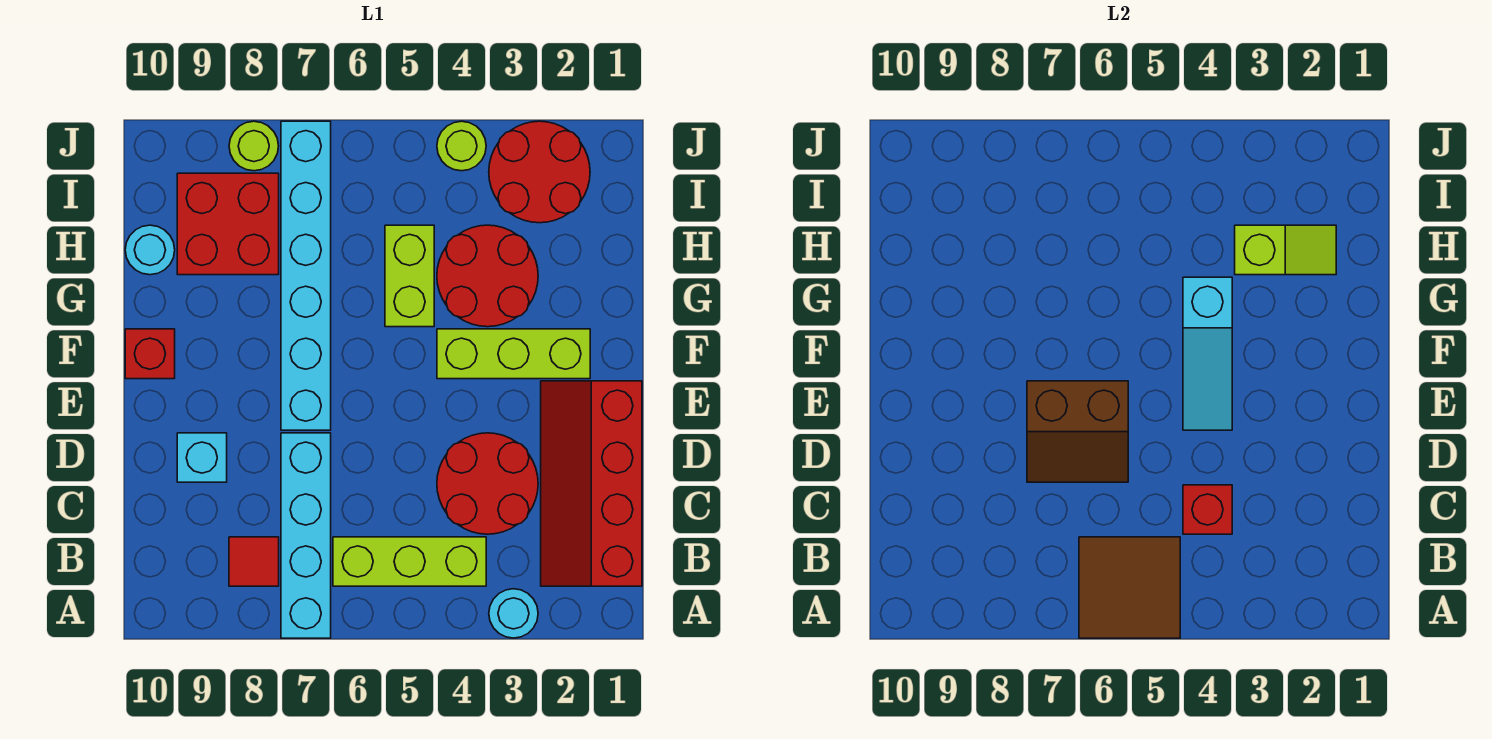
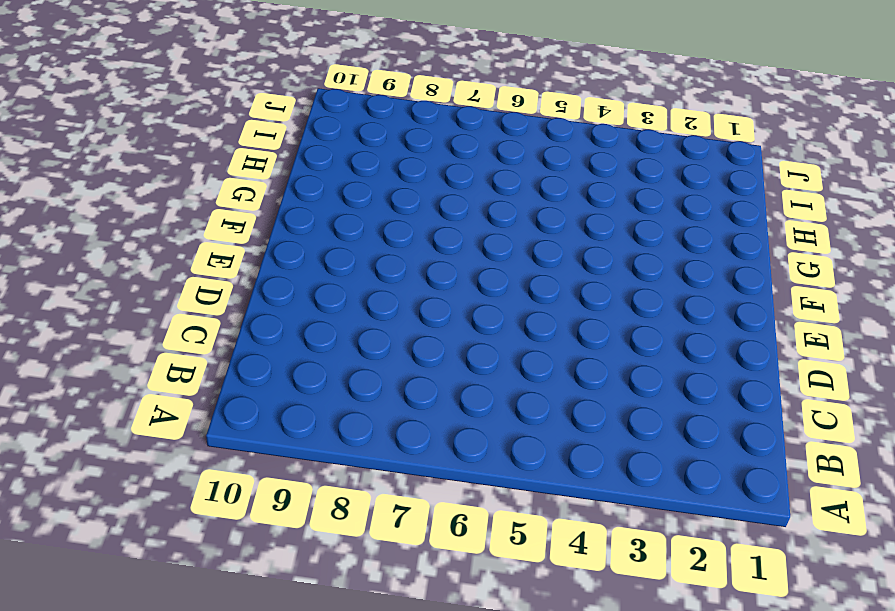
none -> cyan 1x1 round brick [489,589,538,638]
none -> cyan 1x4 brick [281,433,331,638]
none -> red 2x4 slope [541,381,642,586]

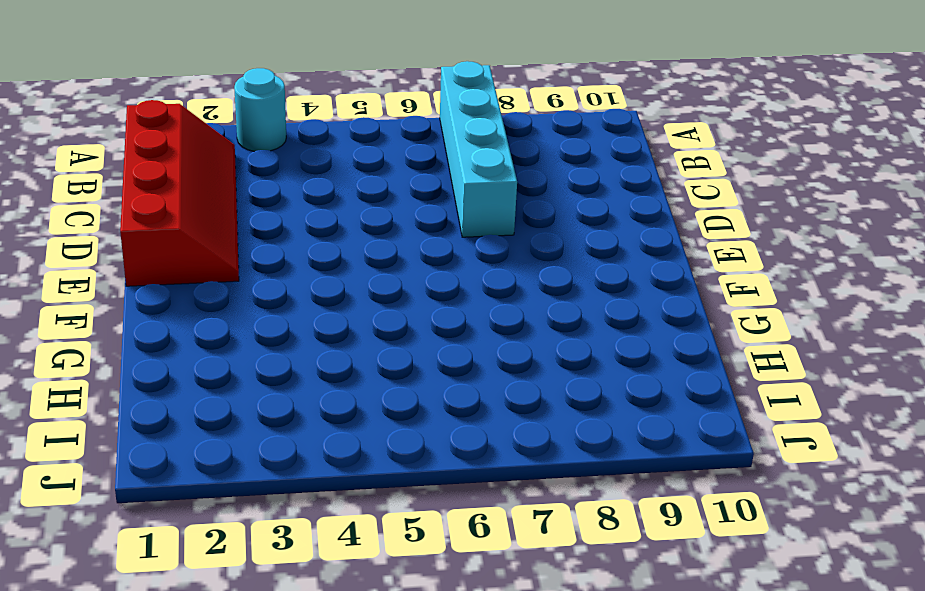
none -> lime 1x3 brick [333,537,486,586]
none -> red 1x1 tile [229,537,279,586]
none -> red 2x2 round brick [437,433,538,534]

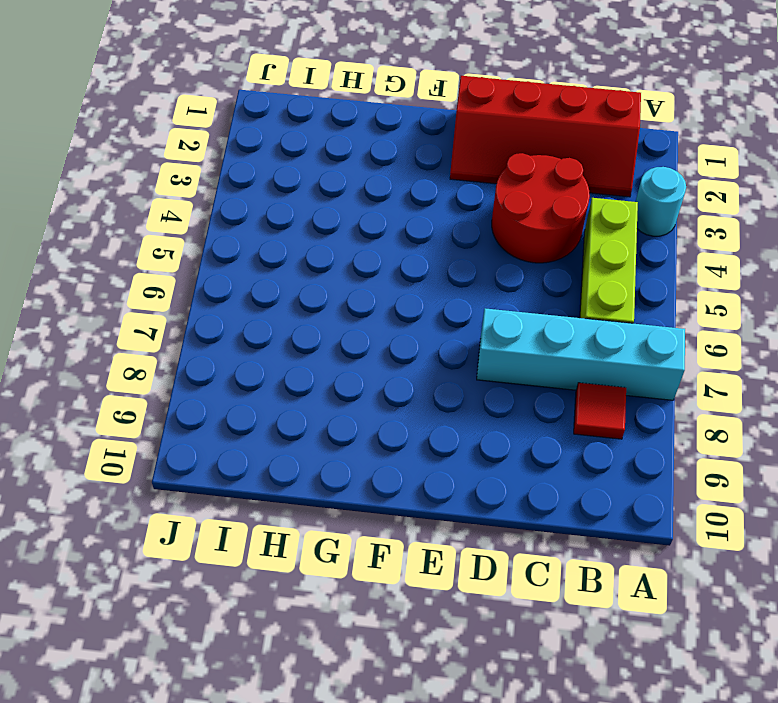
none -> cyan 1x1 brick [177,433,227,482]
none -> cyan 1x6 brick [281,121,331,430]
none -> lime 1x3 brick [437,329,590,379]

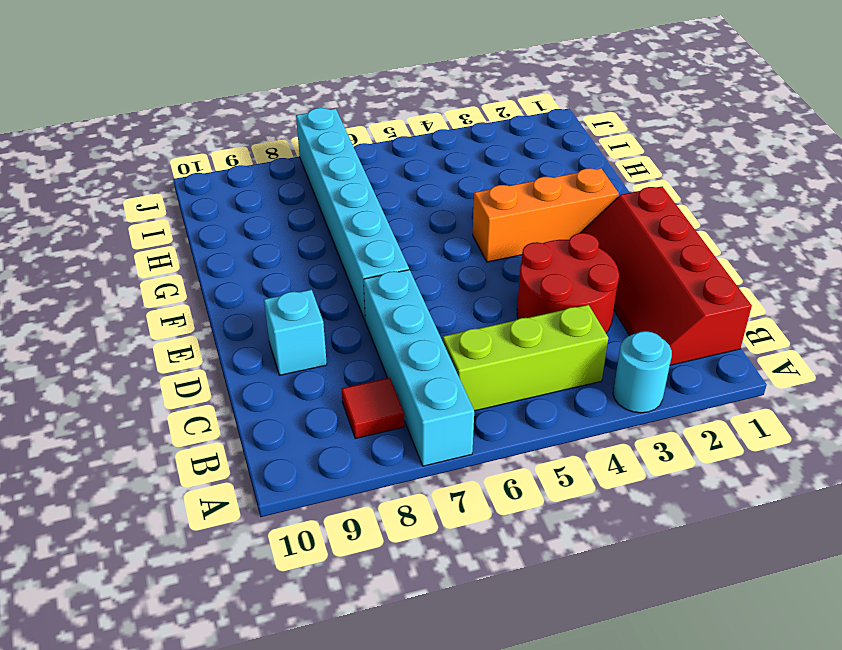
orange 1x3 brick [473,168,619,262] -> lime 1x3 brick [437,329,590,379]
none -> red 1x1 brick [125,329,175,379]
none -> red 2x2 round brick [437,225,538,327]
none -> lime 1x2 brick [385,225,434,327]

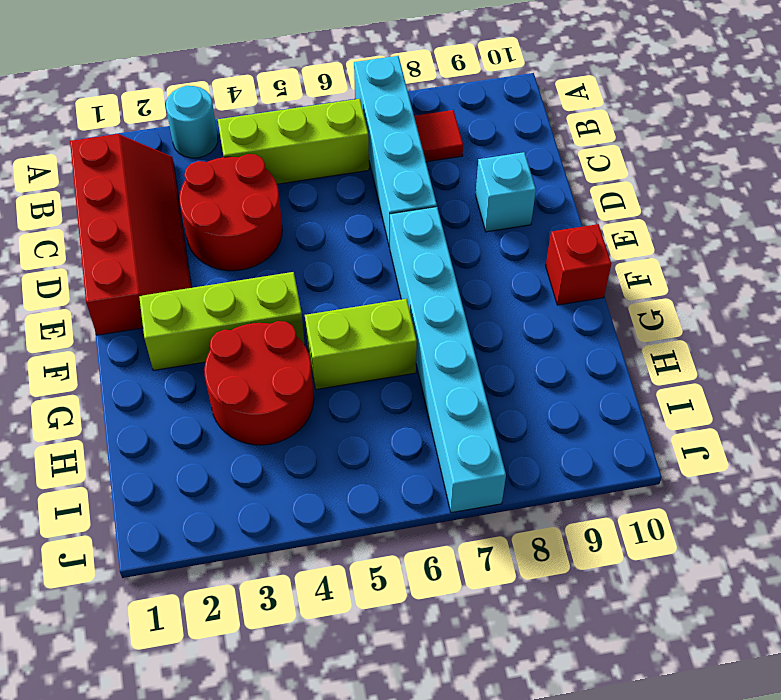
lime 1x2 brick [305,299,417,389] -> lime 1x2 brick turned to [385,225,434,327]
none -> red 2x2 brick [177,173,279,275]
none -> cyan 1x1 round brick [125,225,175,275]
none -> red 2x2 round brick [489,121,590,223]

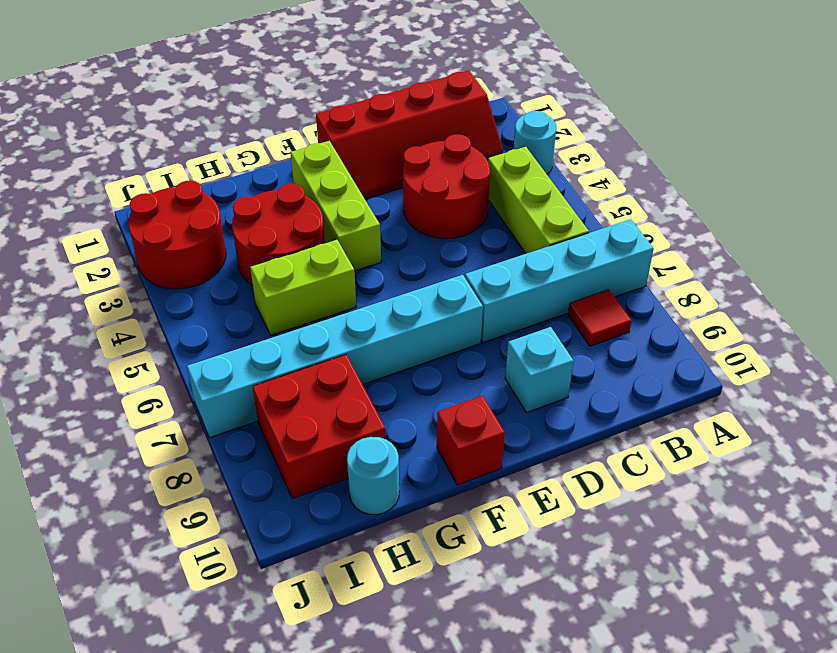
none -> lime 1x1 round brick [437,121,486,171]
none -> lime 1x1 round brick [229,121,279,171]
none -> brown 2x2 tile [1079,537,1180,638]

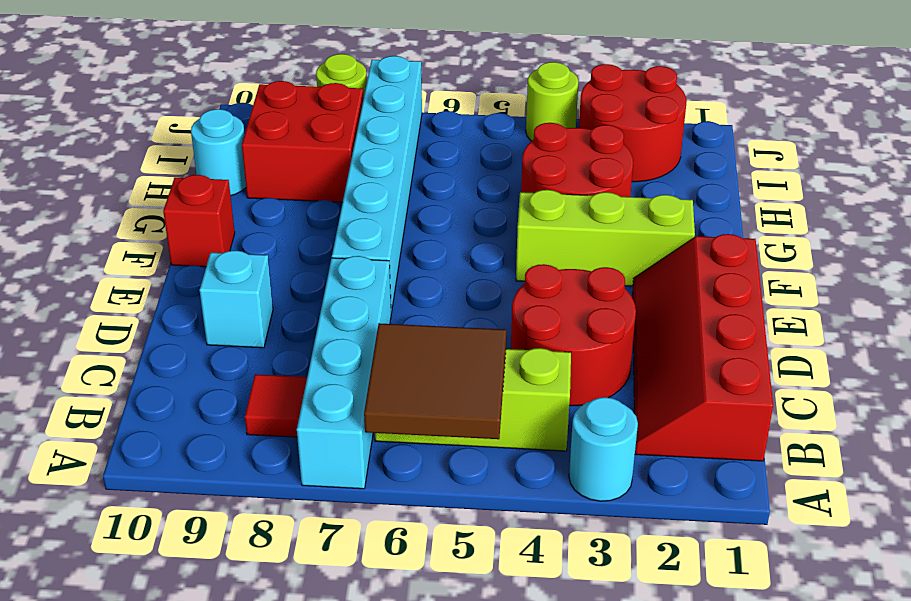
none -> lime 1x2 brick [385,225,434,327]
none -> red 1x1 brick [1183,485,1232,534]
none -> brown 2x2 slope [1027,381,1128,482]

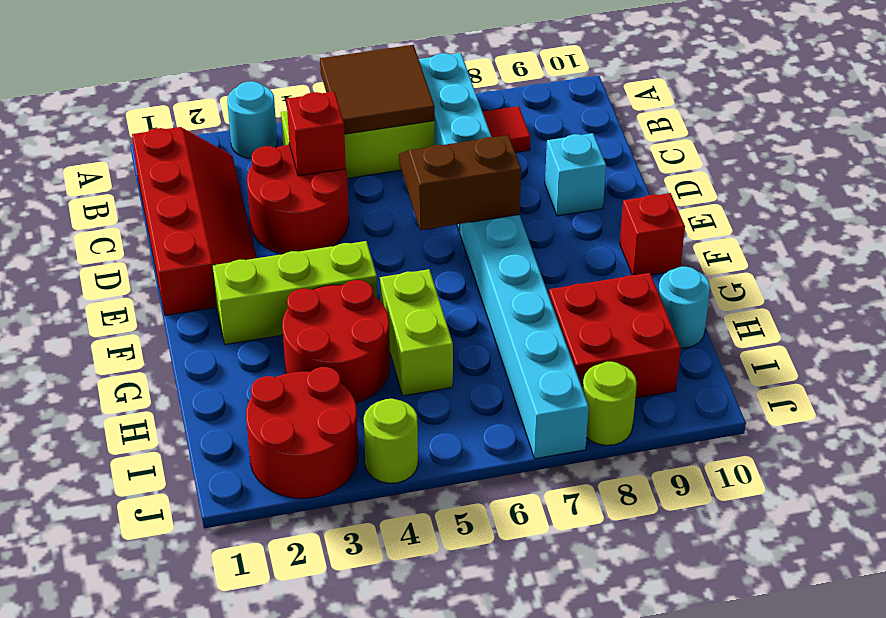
none -> cyan 1x3 slope [1183,277,1232,430]
none -> lime 1x2 slope [1235,225,1336,275]

